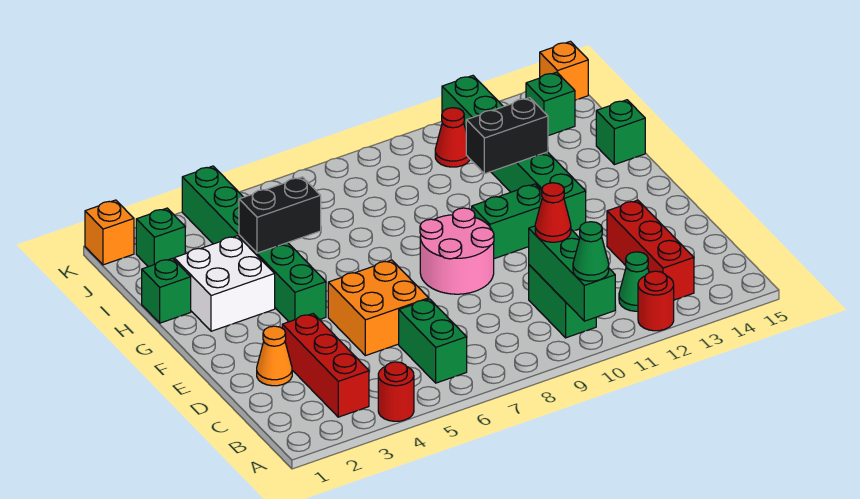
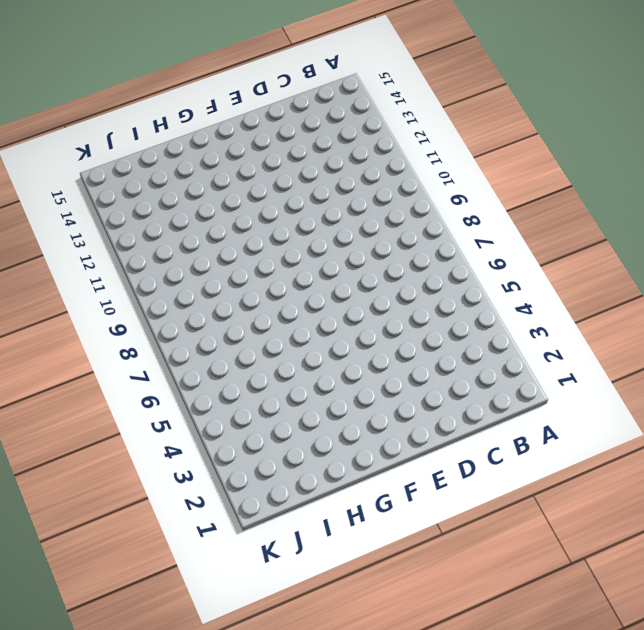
none -> red 1x1 round brick [378,362,414,421]
none -> red 1x1 round brick [638,271,674,331]
none -> red 1x3 brick [282,314,369,417]

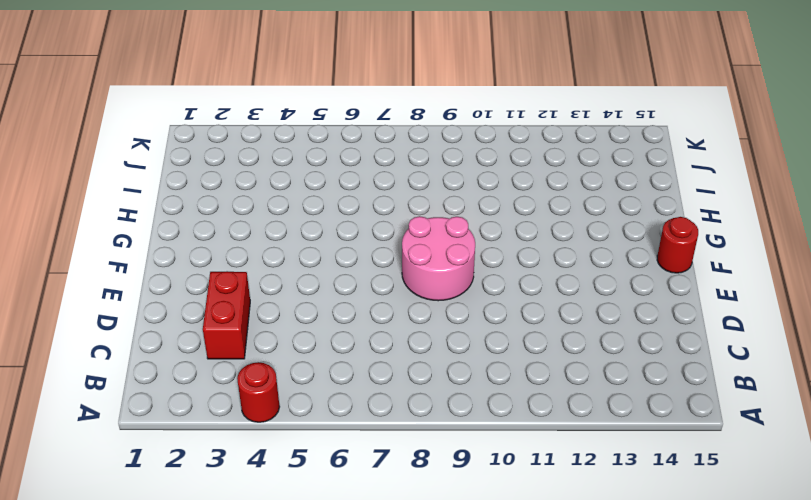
red 1x2 brick [203,271,250,359] -> red 1x3 brick [282,314,369,417]
red 1x1 round brick [657,217,698,273] -> red 1x1 round brick moved to [638,271,674,331]
none -> green 1x2 brick [399,299,467,383]
none -> green 1x2 brick [529,265,596,338]
none -> green 1x1 cone [619,252,649,311]

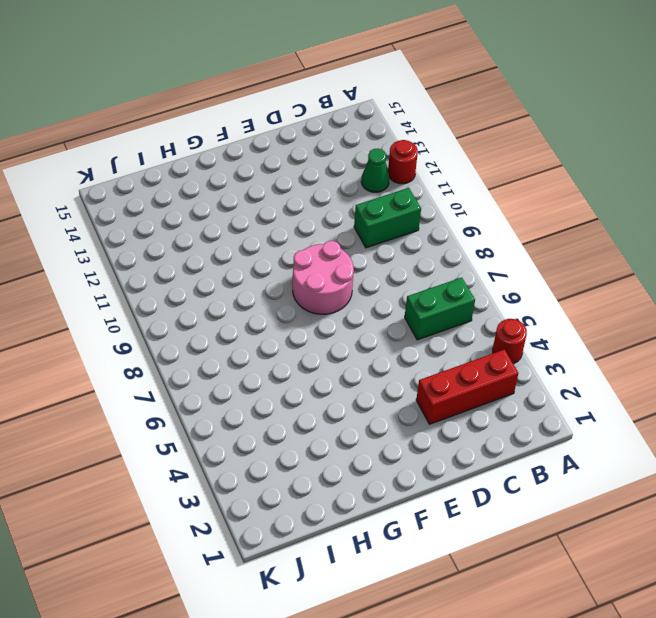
none -> red 1x3 brick [607,200,694,300]
none -> orange 1x1 cone [257,326,292,386]
none -> orange 2x2 brick [328,260,429,356]

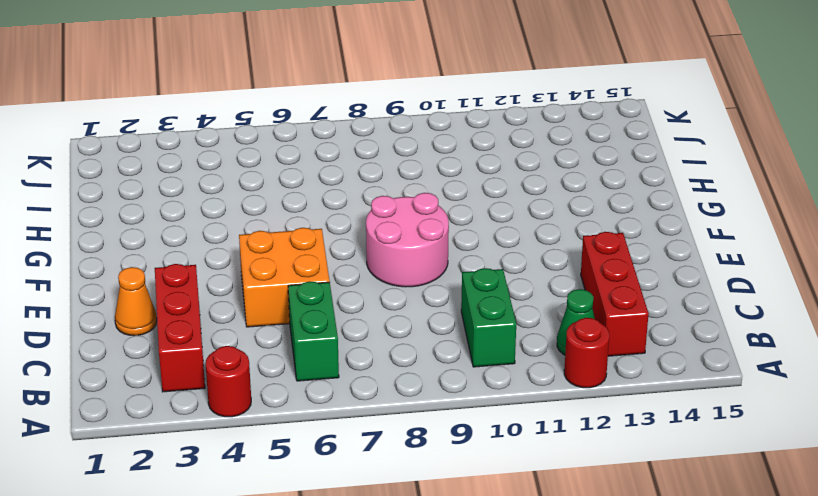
none -> green 1x6 brick [182,166,326,322]
none -> green 1x2 brick [472,184,542,259]
none -> green 1x6 brick [442,76,586,231]

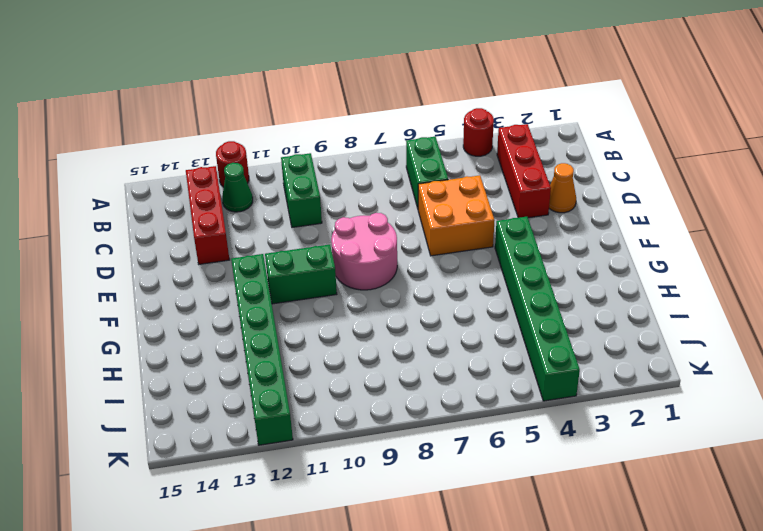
none -> white 2x2 brick [174,236,275,331]
none -> green 1x1 brick [142,258,191,323]
none -> green 1x1 brick [596,100,645,165]

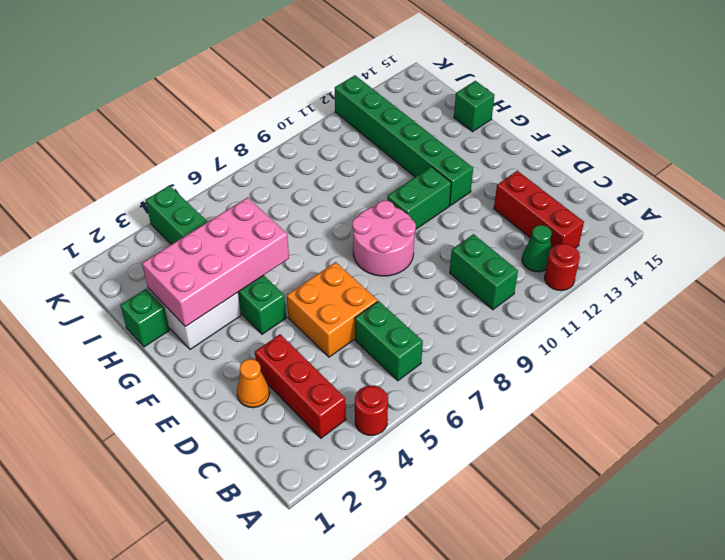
pink 2x4 brick [142,198,289,327] -> black 1x2 brick [239,177,321,253]
none -> green 1x1 brick [136,208,185,267]
none -> red 1x1 cone [435,108,470,167]
none -> green 1x1 brick [526,72,575,136]

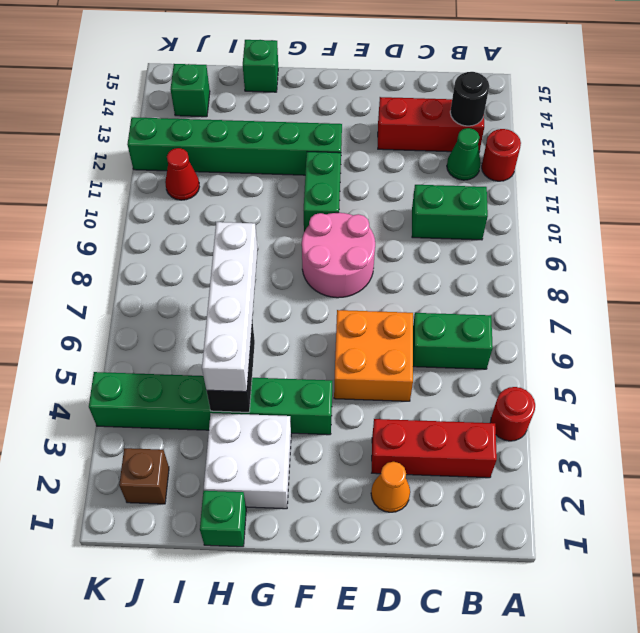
black 1x1 round brick [450,72,489,126] -> none
white 1x4 brick [202,222,258,392] -> none
brown 1x1 brick [119,448,169,504] -> green 1x1 brick [136,208,185,267]
none -> orange 1x1 brick [85,200,134,265]
none -> orange 1x1 brick [540,41,588,100]
none -> green 1x3 brick [529,226,615,321]

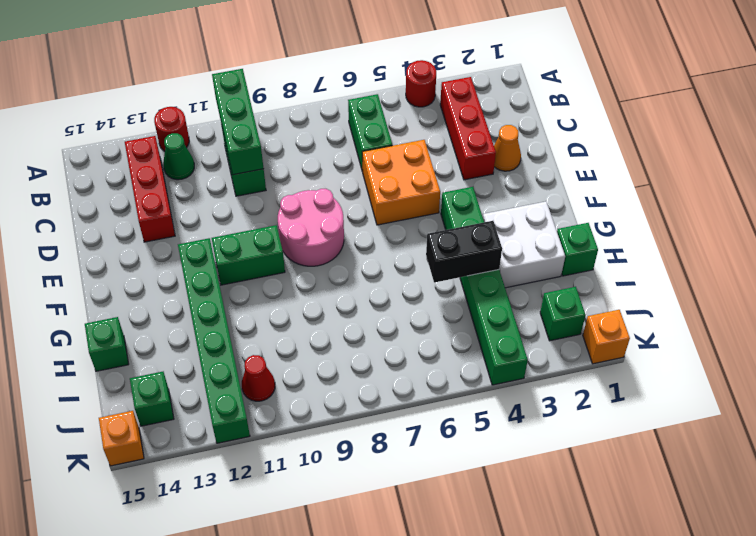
none -> black 1x2 brick [466,98,548,174]
none -> green 1x1 cone [573,222,609,281]
none -> red 1x1 cone [535,183,571,242]

